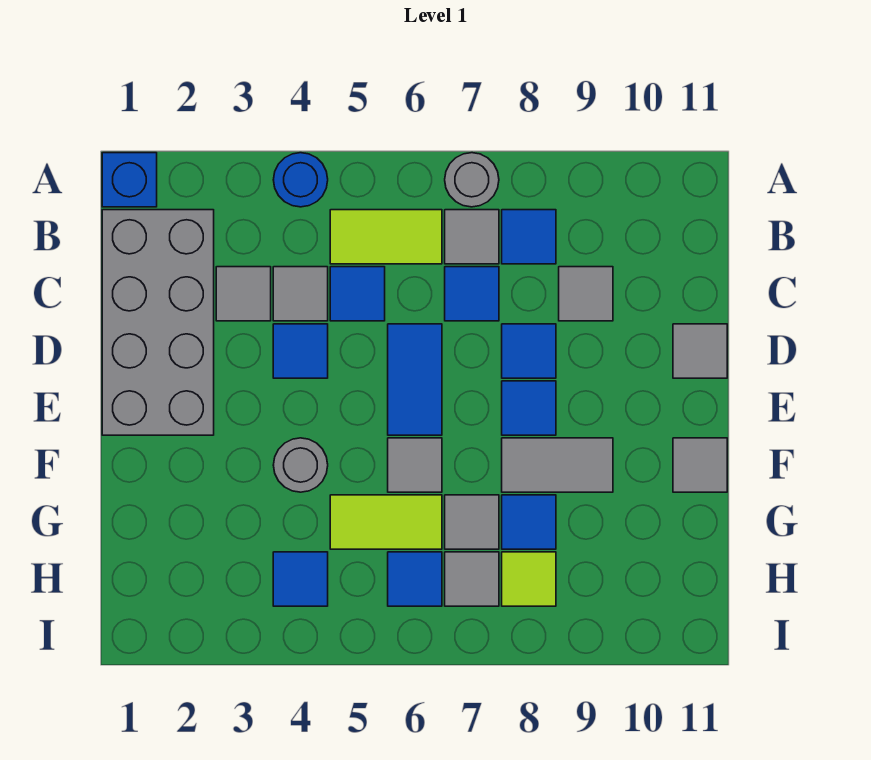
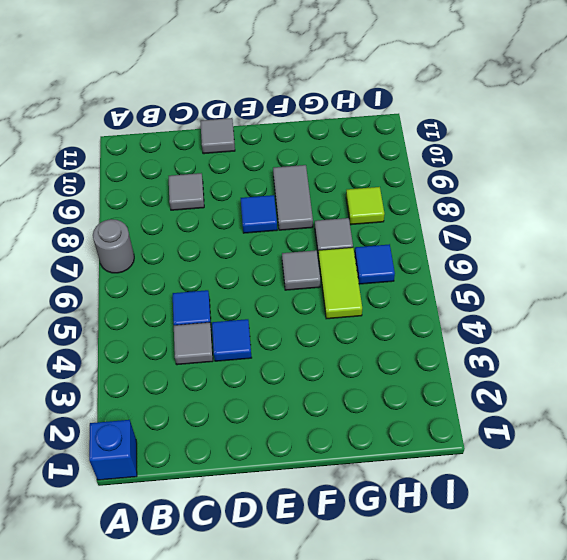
none -> blue 1x1 round brick [273,153,328,207]
none -> grey 2x4 brick [102,210,214,435]
none -> lime 1x2 tile [330,210,442,264]

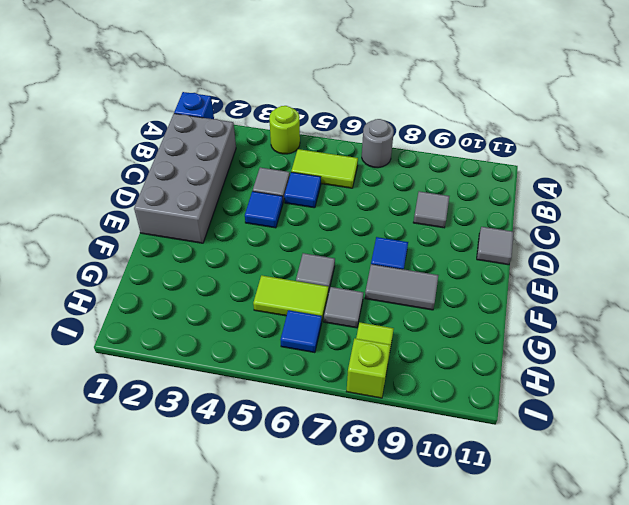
lime 1x1 round brick [269,106,300,154] -> blue 1x1 round brick [273,153,328,207]
lime 1x1 brick [346,338,390,398] -> none
none -> grey 1x1 tile [445,210,499,264]
none -> blue 1x1 tile [502,210,556,264]
none -> grey 1x1 tile [216,267,271,321]

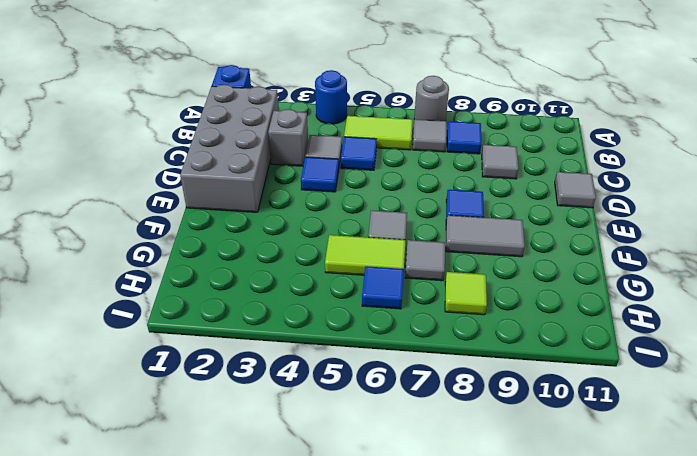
grey 1x1 brick [268,109,308,166] -> grey 1x1 tile [216,267,271,321]
none -> blue 1x1 tile [445,267,499,321]
none -> blue 1x2 tile [388,324,442,435]
none -> blue 1x1 tile [502,324,556,378]

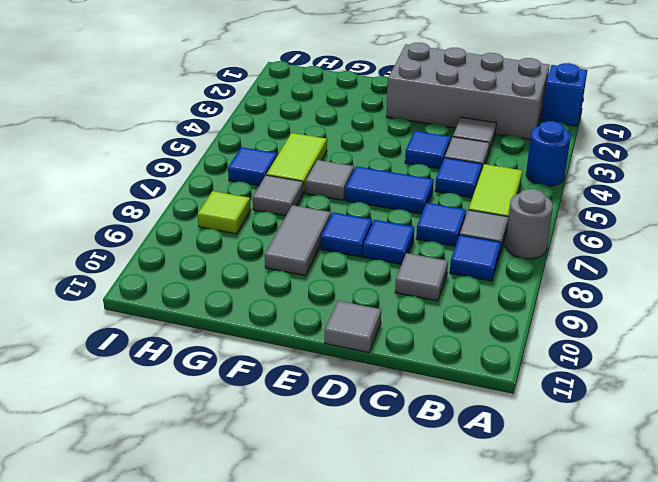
none -> grey 1x1 round brick [273,438,328,492]
none -> grey 1x1 tile [673,438,727,492]
none -> blue 1x1 tile [502,495,556,549]

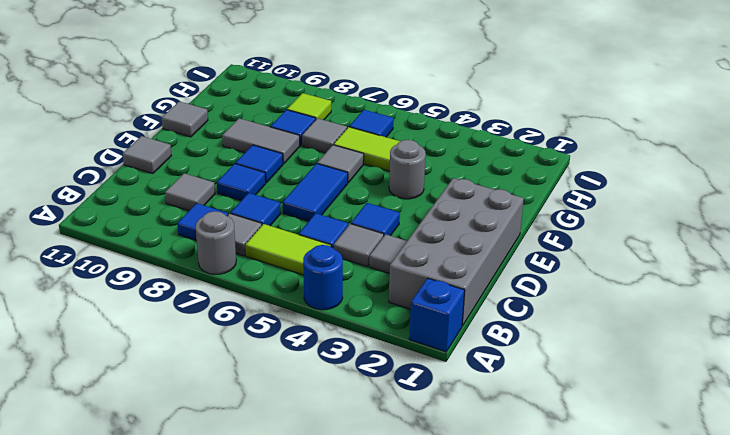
none -> blue 1x1 tile [273,552,328,606]
none -> grey 1x1 tile [445,552,499,606]

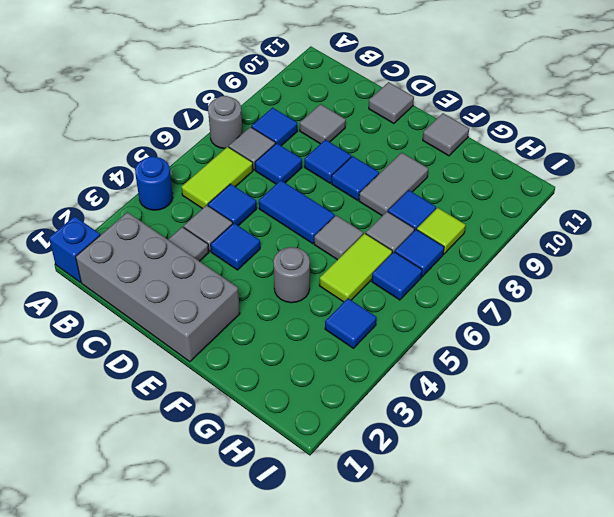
blue 1x1 tile [395,230,444,277] -> grey 1x1 tile [445,552,499,606]

